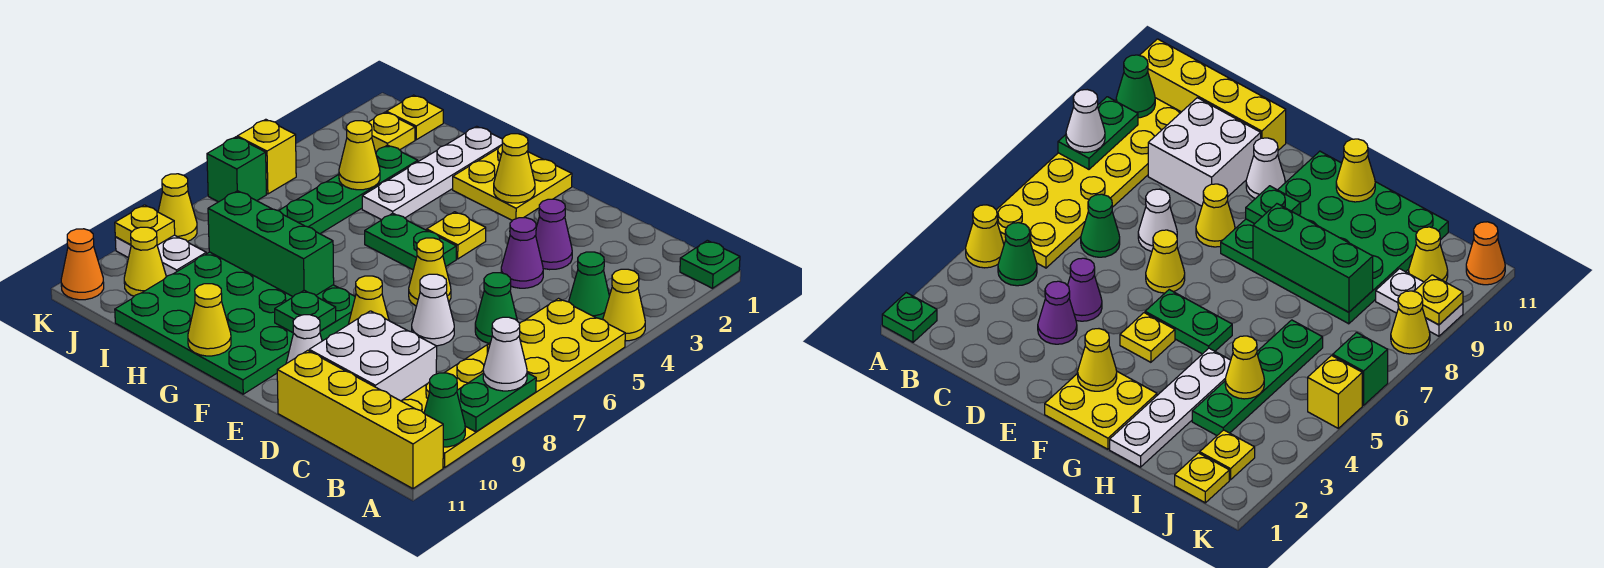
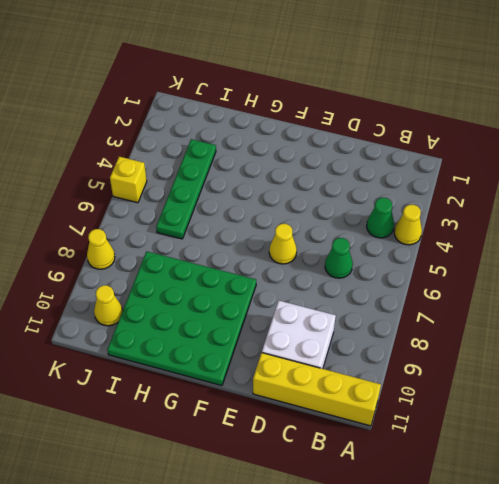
none -> green 1x1 plate [680,240,740,288]
none -> yellow 2x6 plate [402,299,625,468]
none -> purple 1x1 cone [536,199,572,270]
none -> purple 1x1 cone [501,218,543,288]

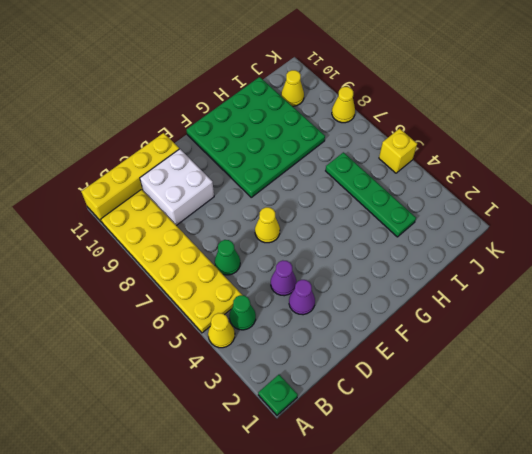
none -> white 1x1 cone [412,274,454,346]
none -> yellow 1x1 cone [349,276,389,324]
none -> white 1x1 cone [286,315,322,364]
none -> yellow 2x2 plate [453,145,572,220]

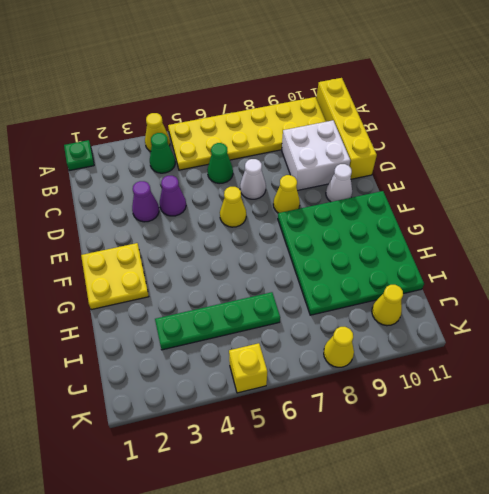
none -> yellow 1x1 plate [427,212,486,259]
none -> green 1x2 plate [365,213,456,270]
none -> white 1x4 plate [362,126,502,220]
none -> yellow 1x1 plate [386,95,443,140]

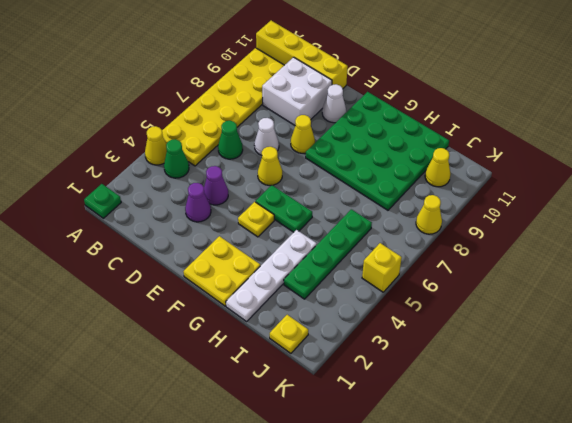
none -> yellow 1x1 plate [368,112,415,152]
none -> white 1x2 plate [115,235,206,277]
none -> green 1x1 brick [207,137,266,202]
none -> orange 1x1 cone [61,229,104,300]

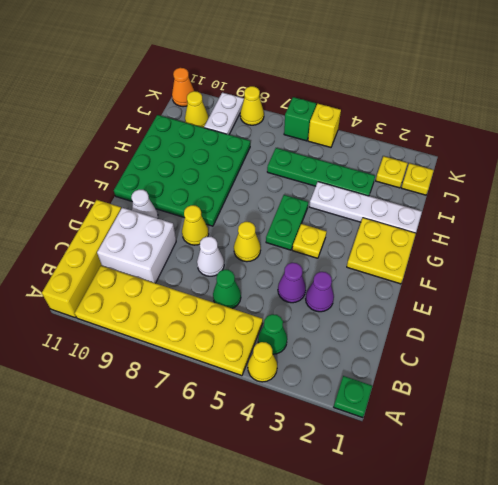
none -> green 1x2 plate [457,373,536,432]
none -> green 1x1 cone [424,373,465,447]
none -> yellow 1x1 cone [494,134,535,203]
none -> green 1x1 plate [275,290,336,333]

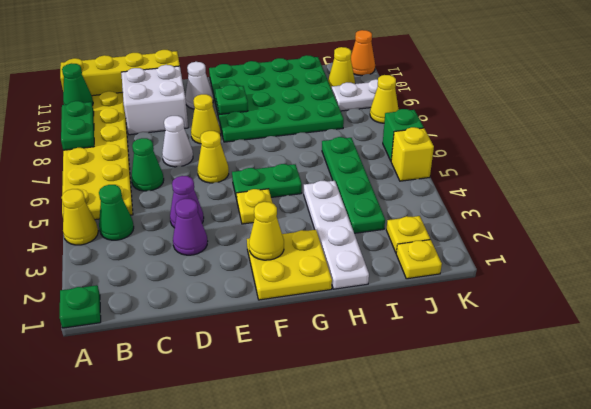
none -> green 1x3 brick [208,191,334,296]
none -> yellow 1x1 cone [188,284,231,356]
none -> yellow 1x1 cone [339,121,380,190]
none -> yellow 1x1 plate [115,205,175,245]

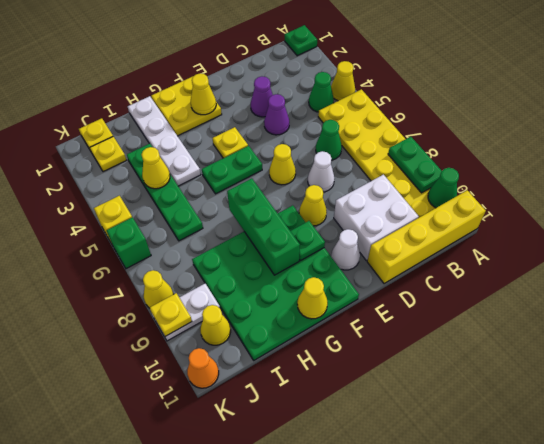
green 1x3 brick [227,178,300,275] -> green 1x3 brick turned to [208,191,334,296]
none -> white 1x1 cone [483,317,527,391]

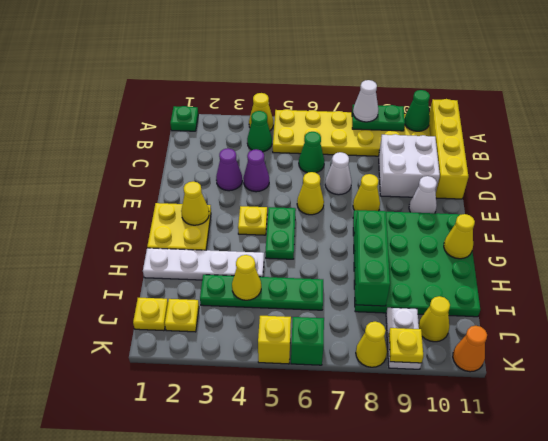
none -> green 1x1 plate [275,290,336,333]

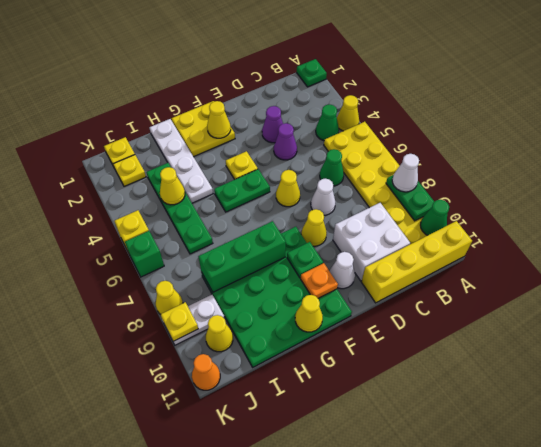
orange 1x1 plate [301,263,338,298] -> none

